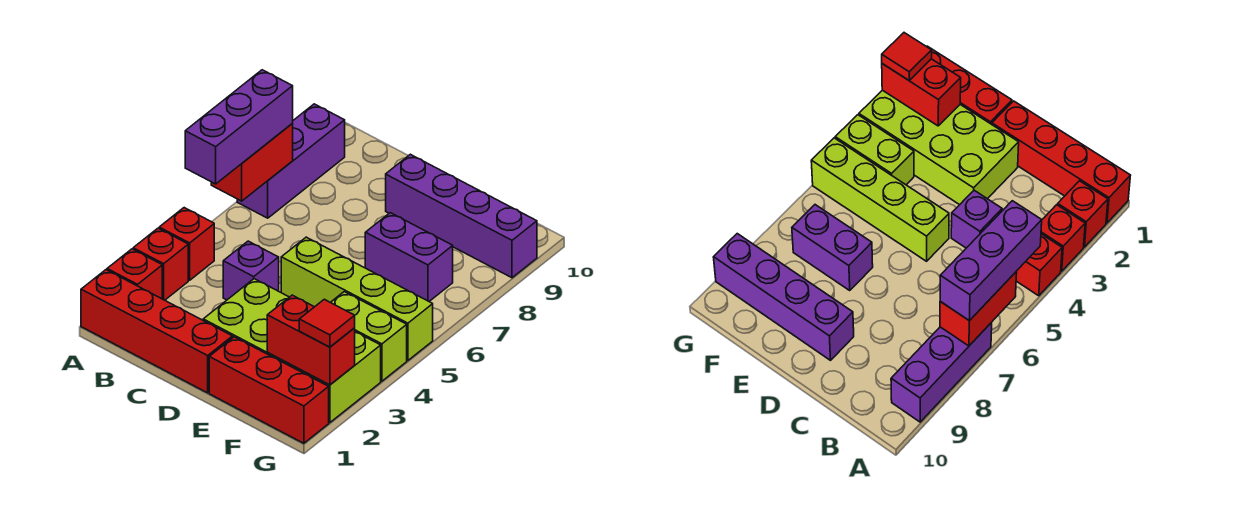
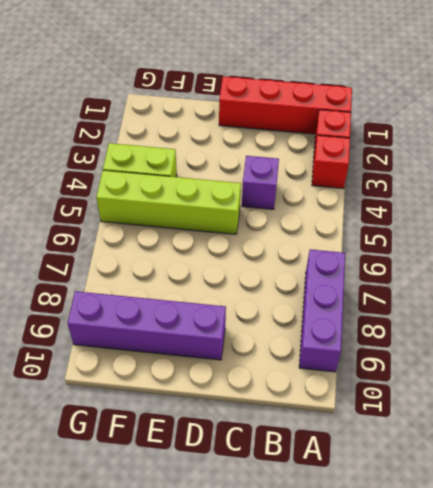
none -> red 1x1 brick [159,208,214,280]
none -> lime 2x4 brick [203,279,381,423]
none -> red 1x3 brick [209,337,329,443]

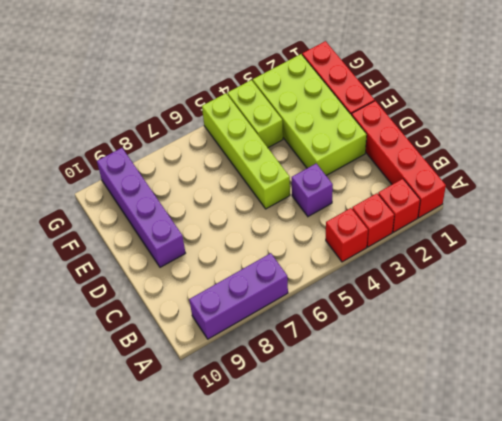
none -> purple 1x2 brick [365,213,453,301]
none -> red 1x2 brick [211,124,293,201]
none -> red 1x2 brick [267,295,355,385]

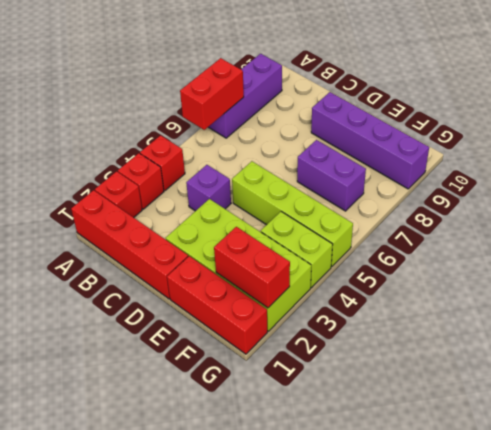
none -> purple 1x3 brick [185,70,293,184]
none -> red 1x1 tile [299,299,355,347]

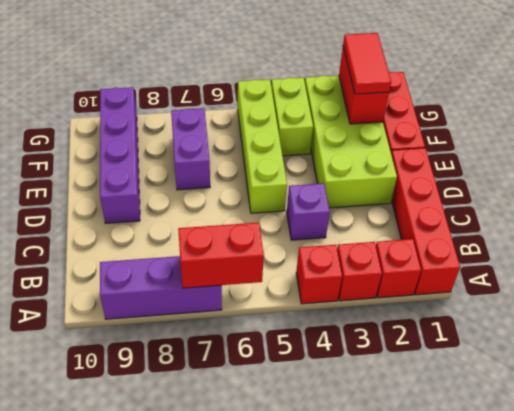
red 1x2 tile [343,33,391,94] -> red 1x1 tile [299,299,355,347]
none -> purple 1x3 brick [185,70,293,184]

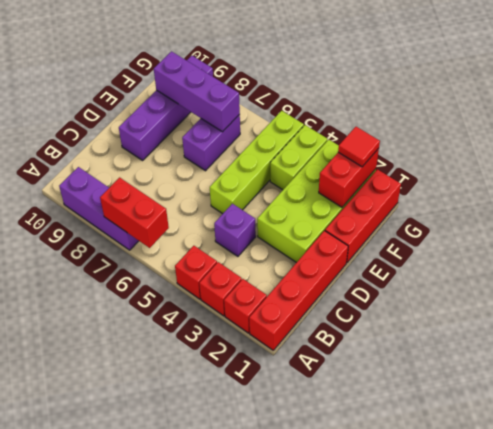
purple 1x3 brick [154,51,240,132] -> purple 1x3 brick moved to [185,70,293,184]

